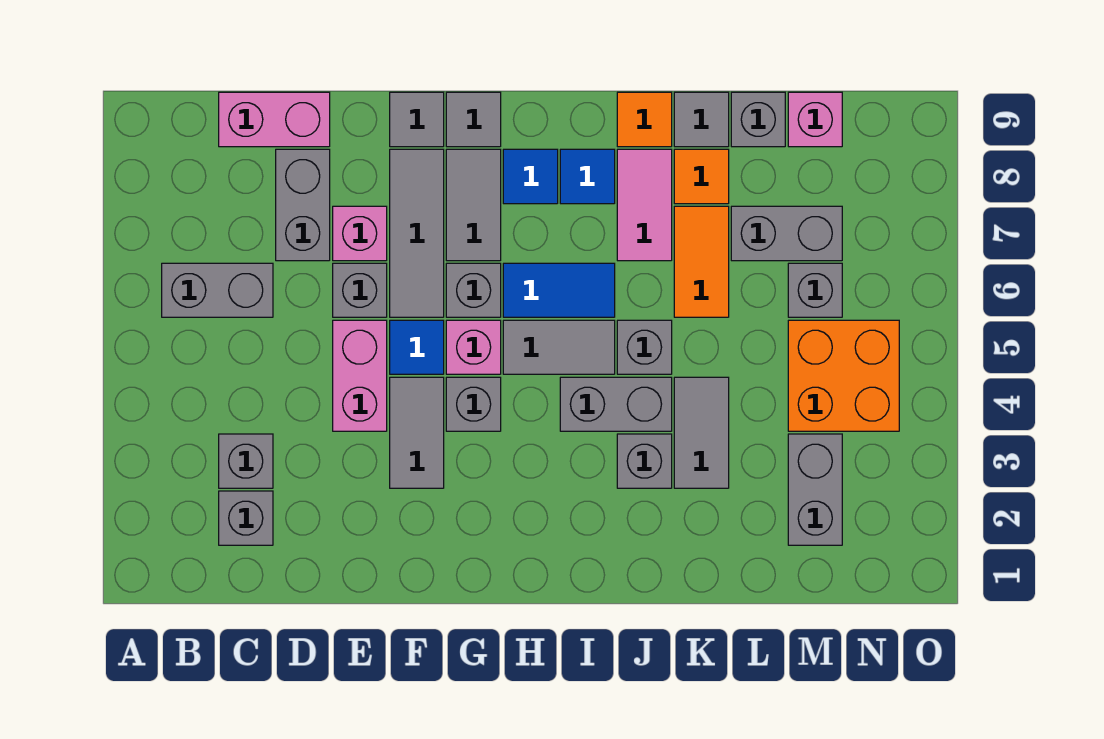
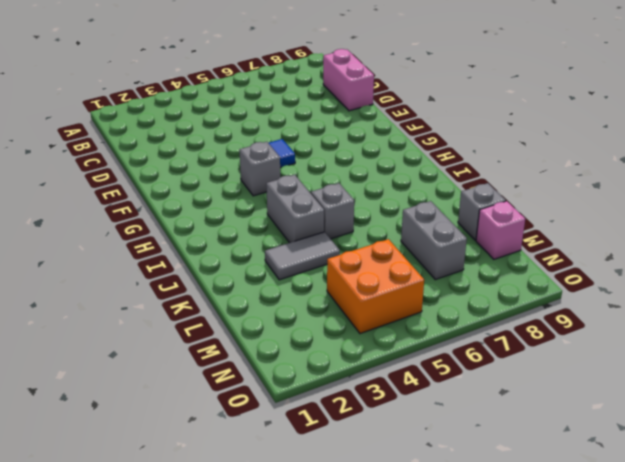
none -> grey 1x2 brick [162,263,273,317]
none -> grey 1x1 brick [219,491,273,545]
none -> grey 1x1 brick [219,434,273,488]
none -> grey 1x2 brick [276,149,330,261]

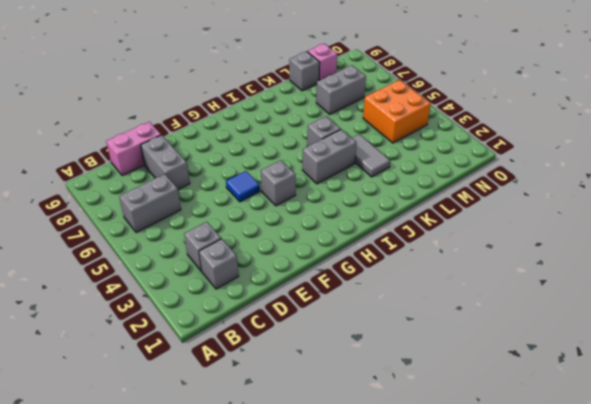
none -> pink 1x2 brick [333,320,387,431]
none -> grey 1x1 brick [333,263,387,317]
none -> pink 1x1 brick [333,206,387,261]
none -> grey 1x2 tile [390,377,444,488]

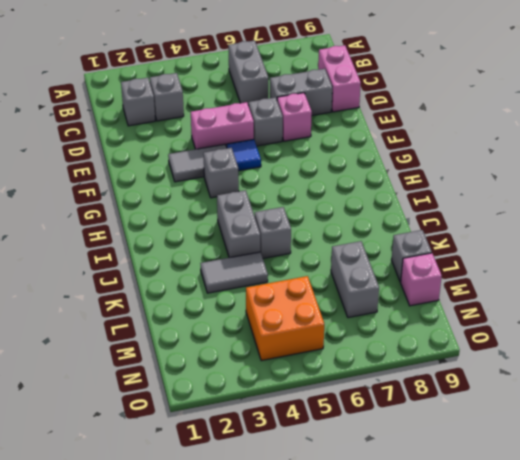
none -> grey 1x3 tile [390,149,444,317]
none -> grey 1x1 tile [390,92,444,147]
none -> pink 1x1 brick [446,320,501,374]
none -> grey 1x1 brick [446,263,501,317]

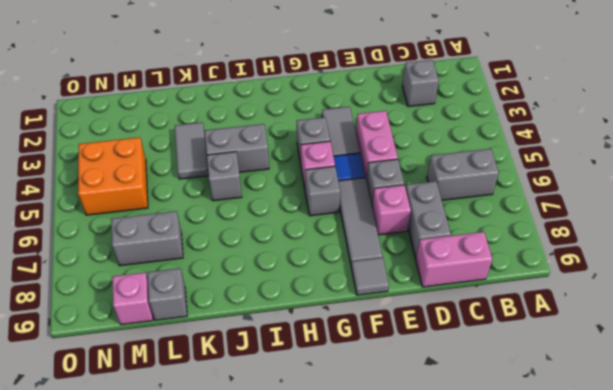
none -> grey 1x1 brick [219,434,273,488]
none -> grey 1x2 tile [446,149,501,261]
none -> grey 1x1 tile [446,92,501,147]
none -> grey 1x2 tile [503,320,615,374]

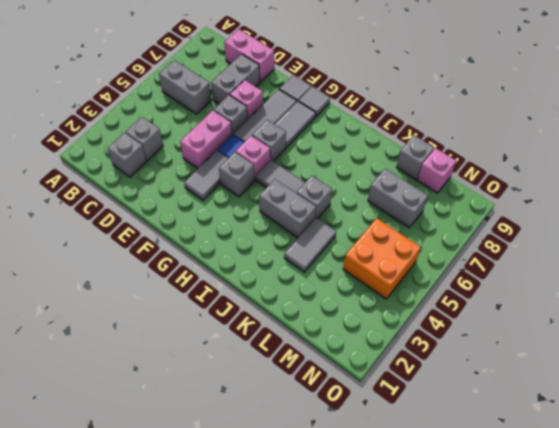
none -> blue 1x2 tile [503,263,615,317]
none -> blue 1x1 tile [503,149,558,204]
none -> blue 1x1 tile [560,149,615,204]
none -> grey 1x1 brick [617,434,672,488]

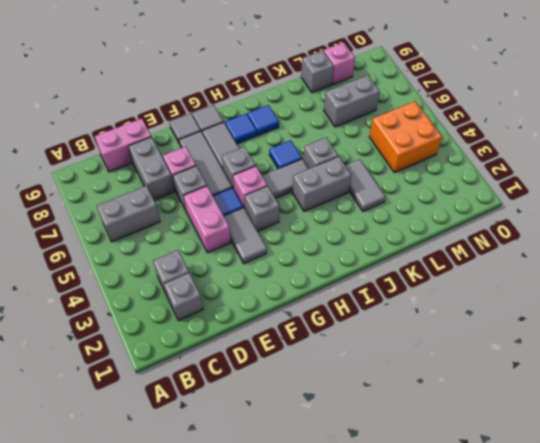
blue 1x1 tile [269,140,302,169] -> blue 1x2 tile [503,263,615,317]
none -> grey 1x1 brick [617,434,672,488]
none -> pink 1x2 tile [617,149,672,261]
none -> orange 1x1 tile [617,92,672,147]
none -> orange 1x2 tile [674,206,729,317]

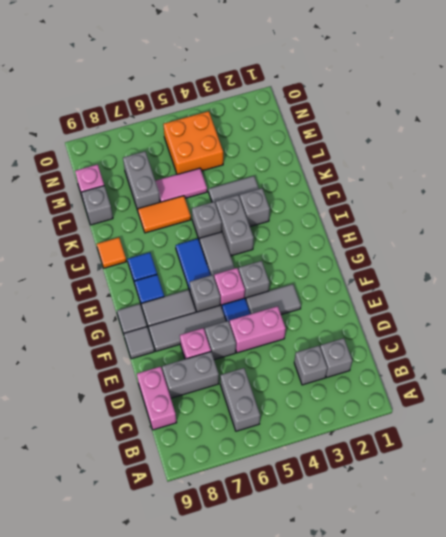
pink 1x2 tile [155,168,207,202] -> pink 1x2 tile moved to [617,149,672,261]
none -> orange 1x1 tile [674,149,729,204]
none -> grey 1x1 tile [674,92,729,147]
none -> grey 1x2 brick [788,434,842,545]
none -> grey 1x1 brick [788,263,842,317]

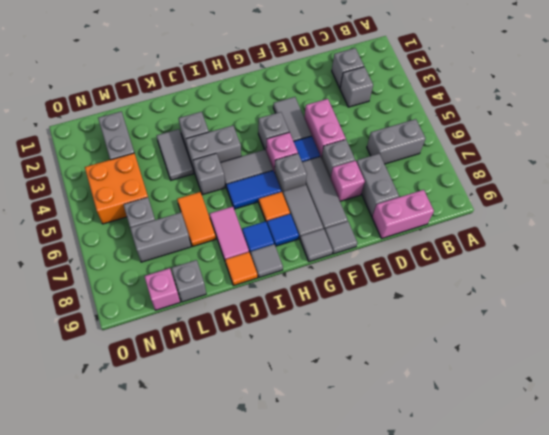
orange 1x1 tile [259,192,290,222] -> orange 1x1 tile moved to [674,149,729,204]
grey 1x1 tile [251,244,283,277] -> grey 1x1 tile moved to [674,92,729,147]

